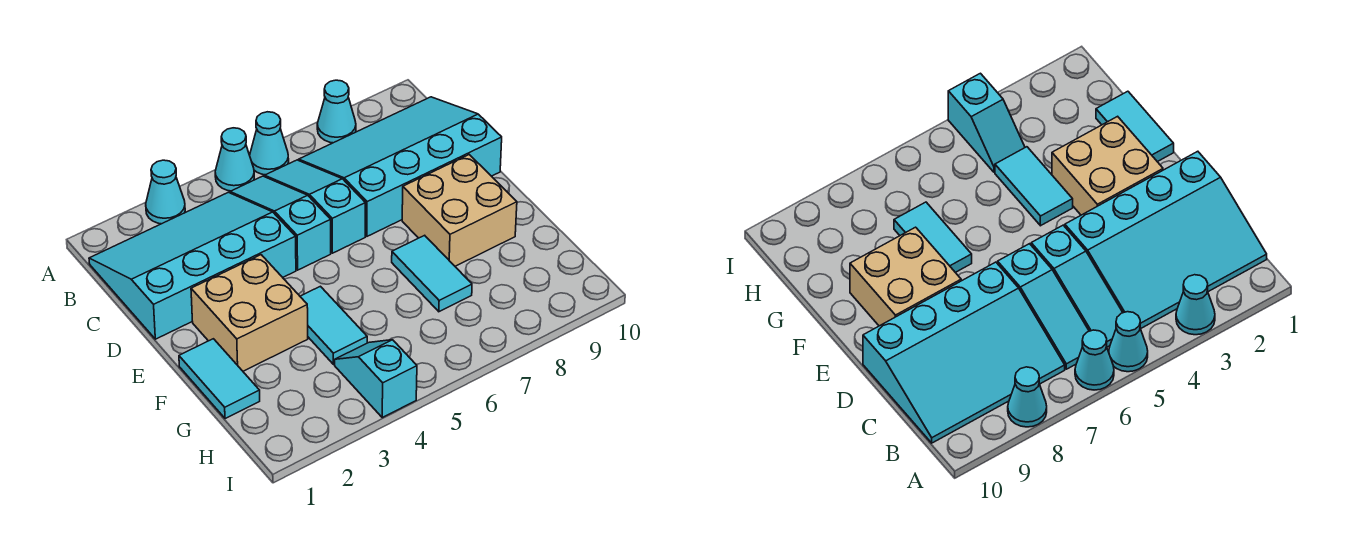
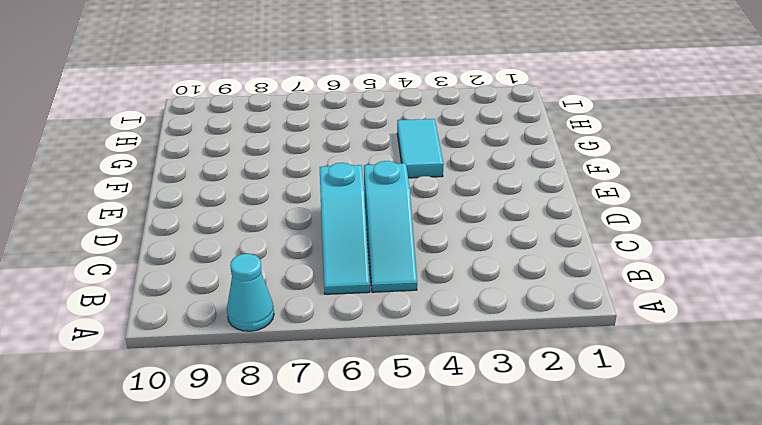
none -> cyan 1x1 cone [146,160,185,224]
none -> cyan 1x1 cone [215,128,254,191]
none -> cyan 1x1 cone [250,112,289,175]

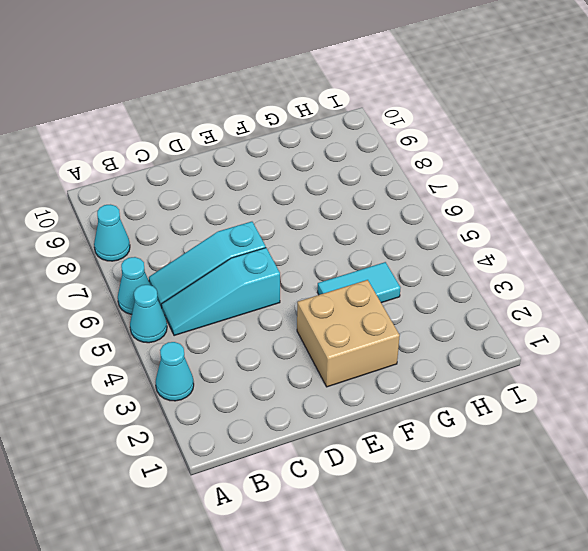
none -> cyan 3x4 slope [89,192,296,339]
none -> cyan 3x4 slope [299,97,502,236]
none -> tan 2x2 brick [402,155,517,266]

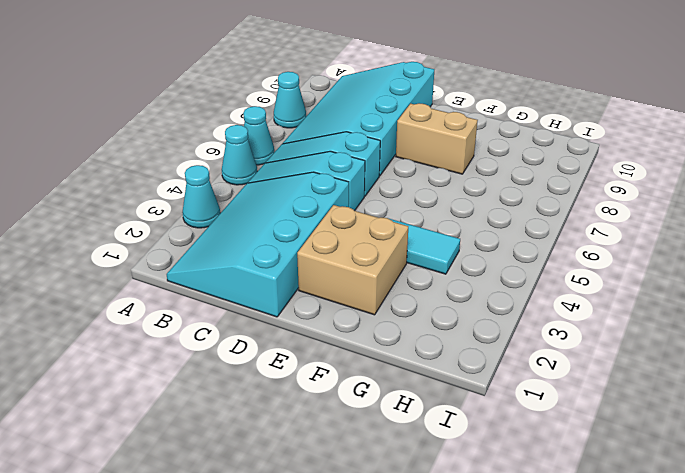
tan 1x2 brick [396,103,478,174] -> tan 2x2 brick [402,155,517,266]
none -> cyan 1x2 tile [179,339,260,419]
none -> cyan 1x2 tile [392,235,472,312]
none -> cyan 1x2 slope [335,340,417,418]

